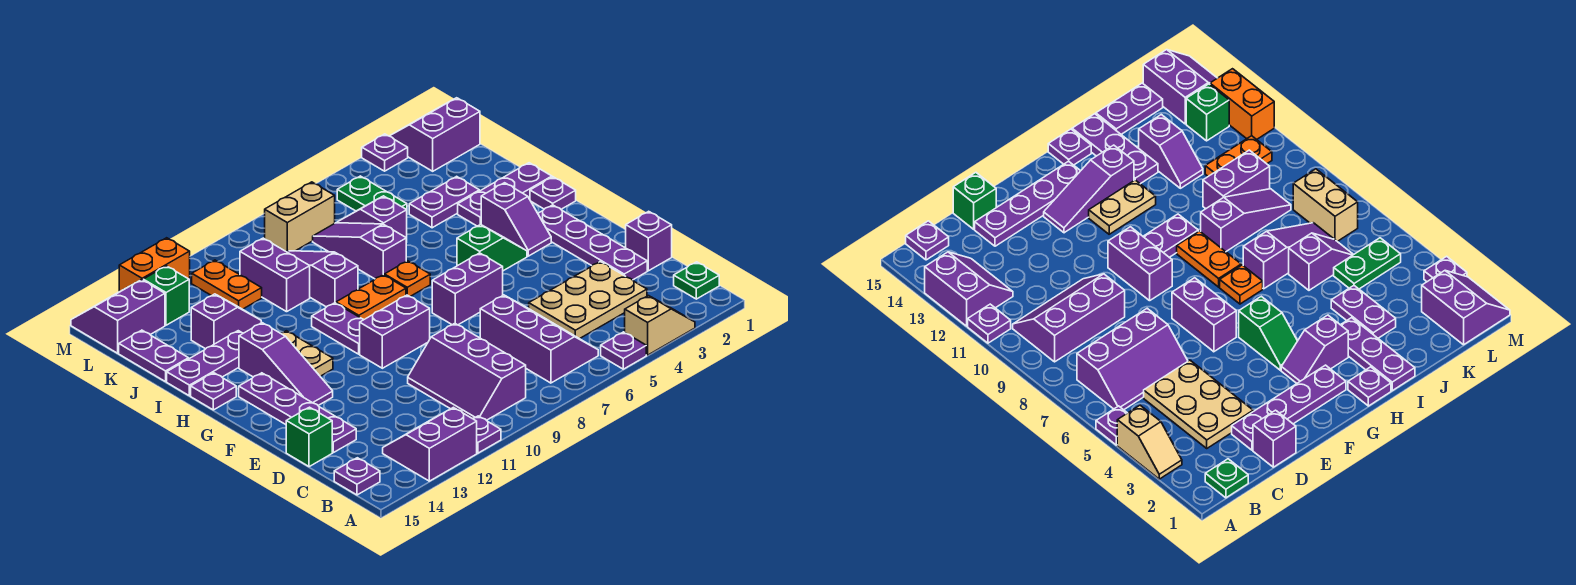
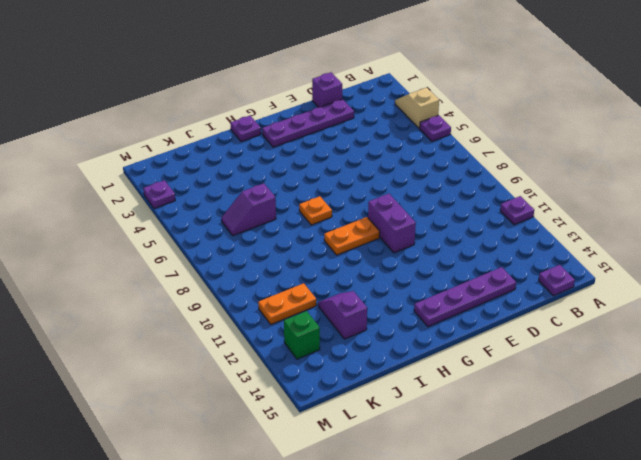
orange 1x2 plate [324,217,380,255] -> orange 1x2 plate turned to [336,275,406,319]
none -> purple 2x2 slope [383,407,477,481]
none -> green 1x1 plate [674,262,719,299]
none -> purple 2x3 slope [480,295,598,383]
none -> purple 2x3 slope [408,323,526,420]

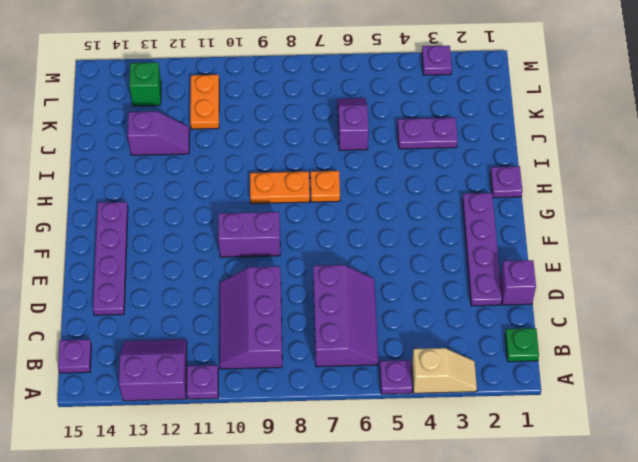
none -> tan 2x3 plate [529,262,647,339]
none -> green 1x1 brick [286,407,332,467]
none -> purple 1x2 brick [432,253,503,325]
none -> purple 1x3 slope [239,323,333,405]

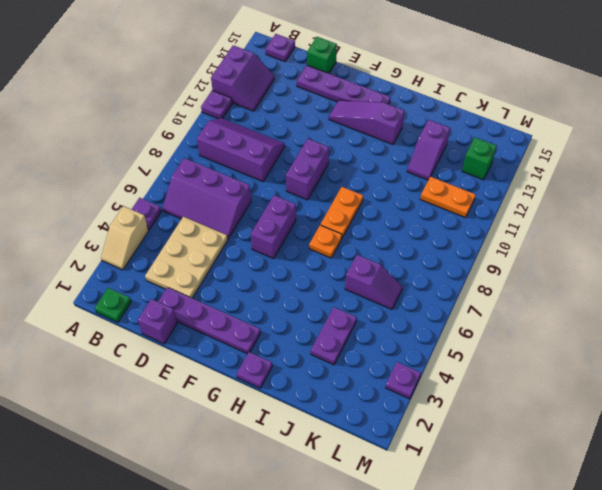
none -> purple 1x2 slope [481,183,551,256]
none -> green 1x2 slope [457,224,527,271]
none -> purple 1x2 plate [312,303,364,354]
none -> tan 1x2 plate [281,331,333,376]

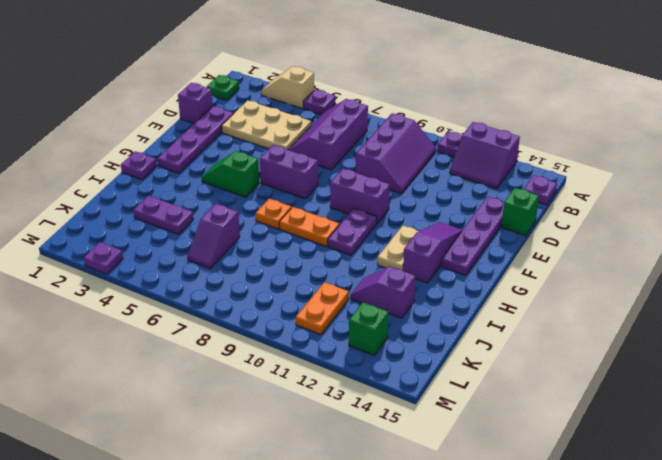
none -> purple 1x2 slope [481,183,551,256]
none -> purple 1x1 plate [191,373,236,410]
none -> purple 1x3 plate [458,163,552,226]
none -> purple 1x3 slope [313,223,406,279]

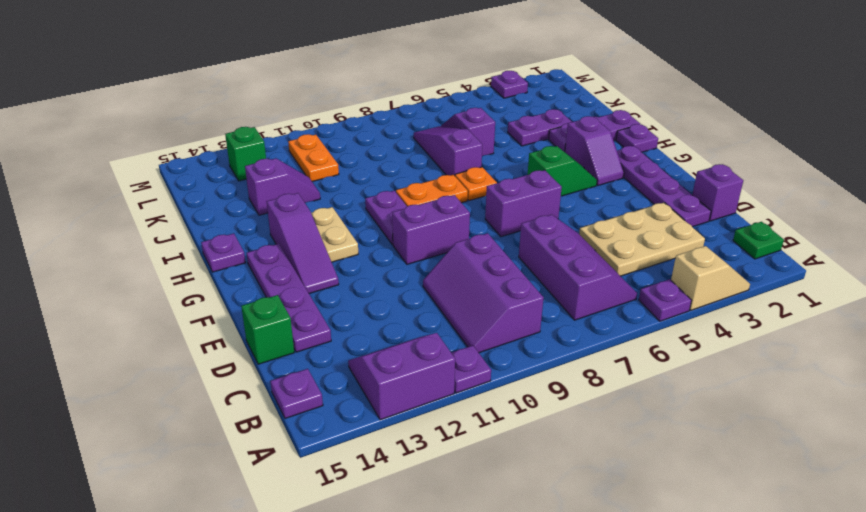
none -> purple 1x3 slope [286,251,358,307]
none -> purple 1x3 plate [167,331,243,396]
none -> purple 1x2 brick [240,238,310,312]
none -> purple 1x2 plate [119,330,189,382]

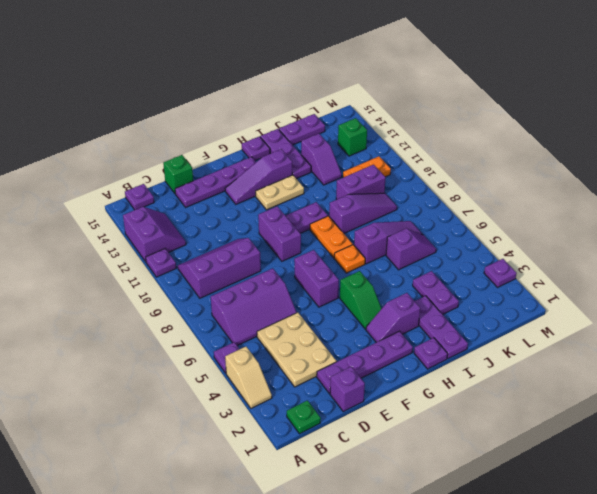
none -> green 1x2 plate [337,176,407,211]
none -> purple 2x2 slope [390,98,480,171]
none -> tan 1x2 brick [265,182,335,251]
none -> purple 2x2 slope [71,280,165,353]

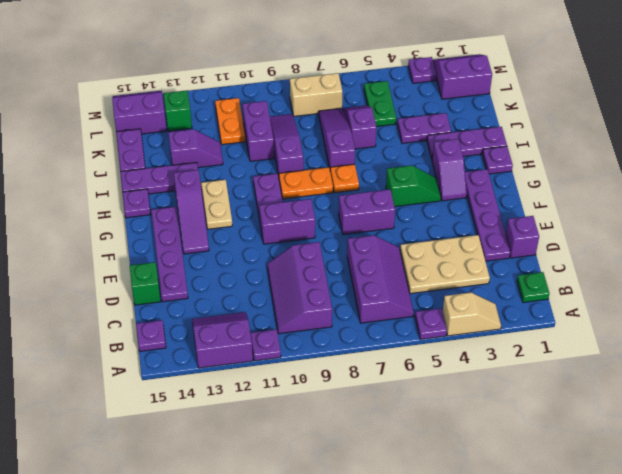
none -> orange 1x2 brick [119,238,190,292]

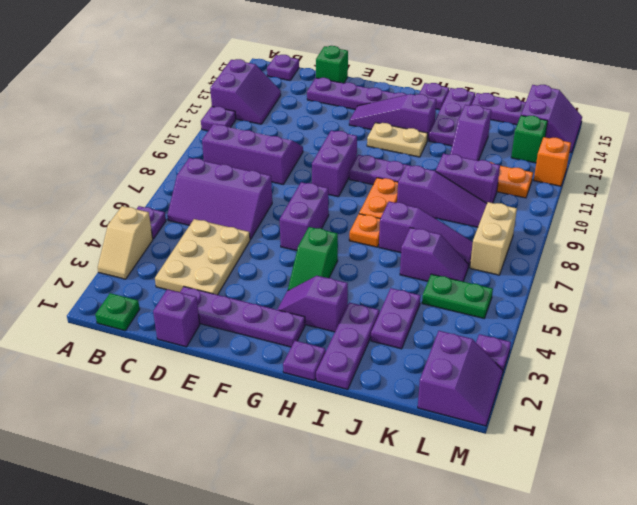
orange 1x1 brick [534,137,571,186] -> orange 1x2 brick [119,238,190,292]

